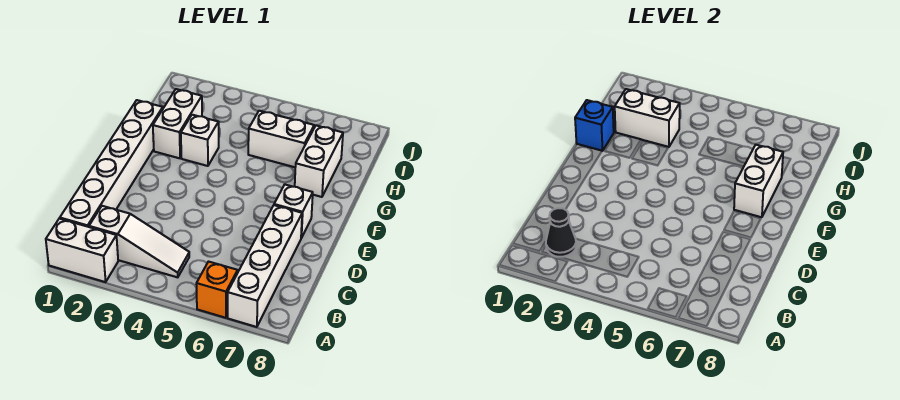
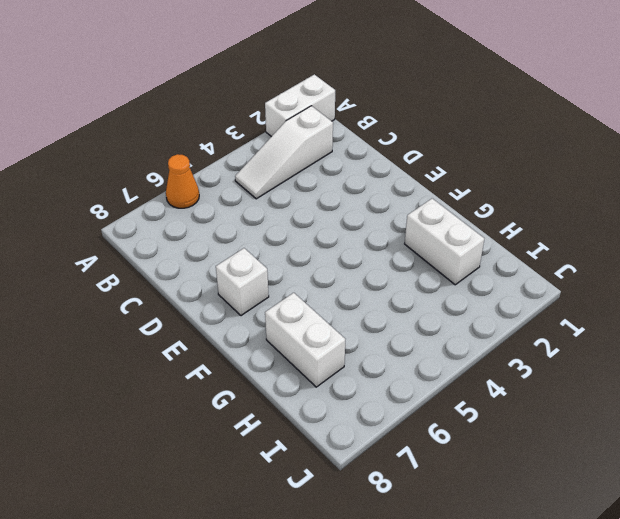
orange 1x1 cone [166,154,199,208] -> orange 1x1 brick [196,262,238,318]
none -> white 1x4 brick [228,205,302,327]
none -> white 1x6 brick [60,100,163,227]
none -> white 1x1 brick [181,115,219,166]

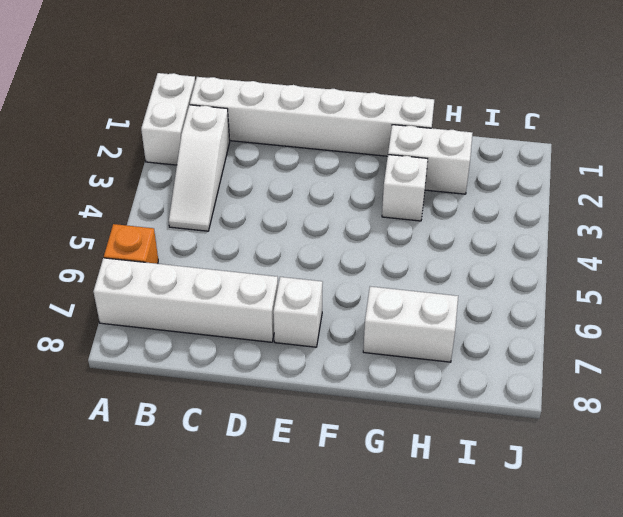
none -> white 1x2 brick [248,111,314,167]
none -> black 1x1 cone [546,208,576,257]
none -> white 1x2 brick [734,145,783,217]

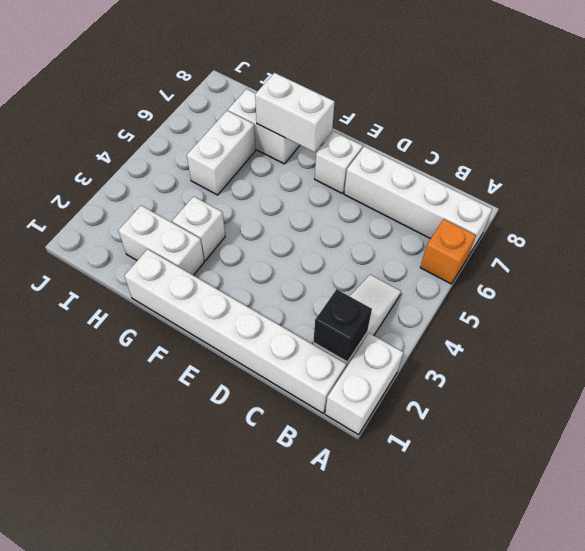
black 1x1 brick [313,289,372,362] -> black 1x1 cone [546,208,576,257]
none -> blue 1x1 brick [575,100,614,151]
none -> white 1x2 brick [615,89,680,147]

